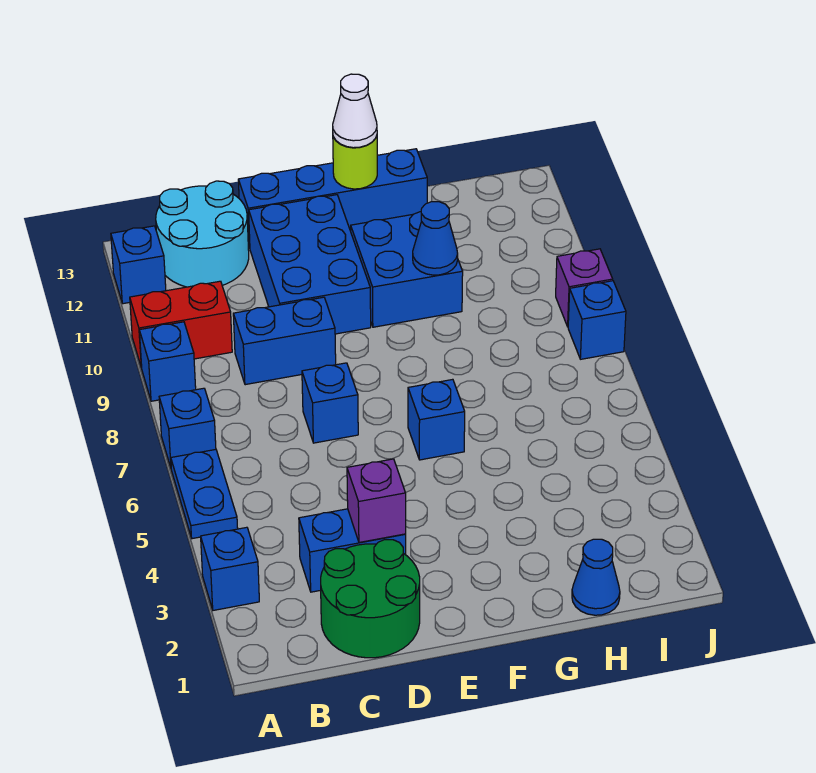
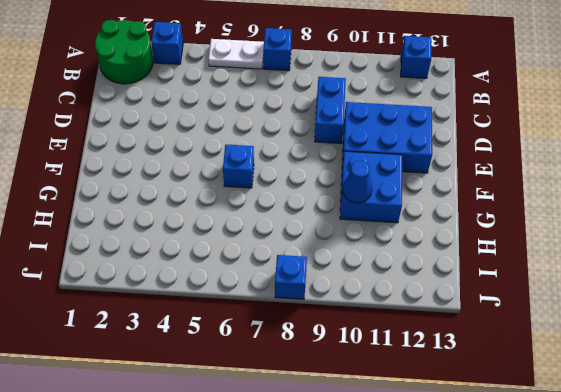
green 2x2 round brick [95,20,153,84] -> green 2x2 round brick moved to [321,540,420,658]
white 1x2 plate [209,39,264,69] -> blue 1x2 plate [171,450,238,539]
none -> blue 1x1 brick [139,322,196,401]
none -> red 1x2 brick [130,281,232,368]
none -> cyan 2x2 round brick [156,181,249,287]

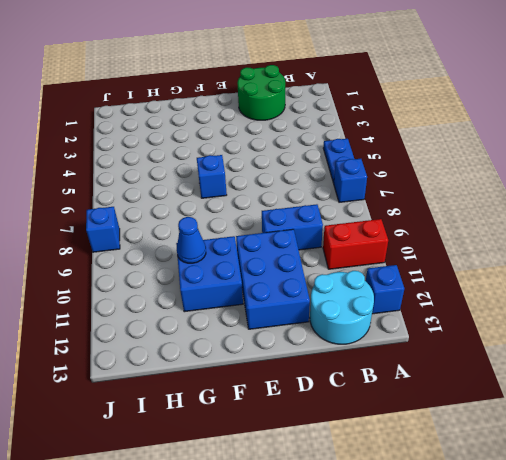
none -> blue 1x1 brick [201,527,259,610]
none -> blue 1x1 brick [139,322,196,401]
none -> blue 1x2 brick [299,509,406,592]

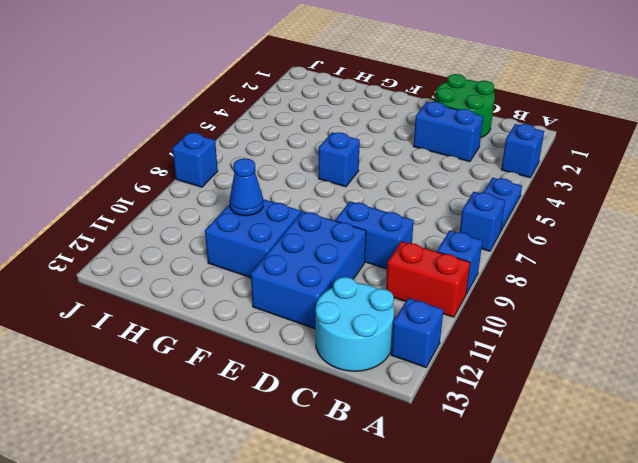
none -> blue 1x1 brick [302,363,358,443]
none -> blue 1x4 brick [238,149,427,248]
none -> blue 1x1 cone [572,539,620,615]

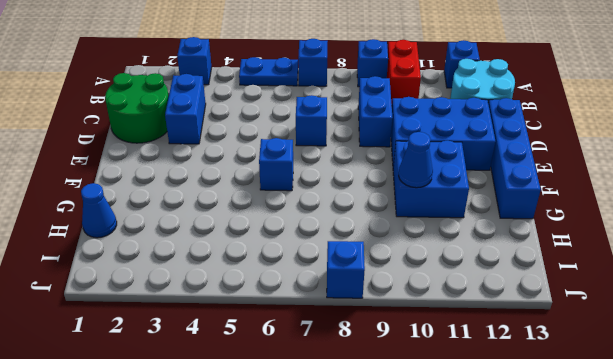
none -> purple 1x1 brick [556,249,613,327]
none -> purple 1x1 brick [347,459,406,542]
none -> lime 1x1 round brick [333,136,377,189]

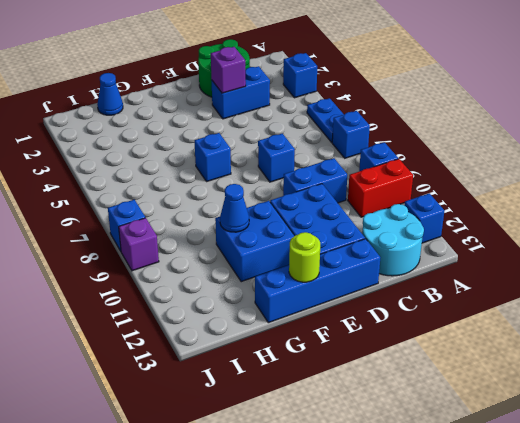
none -> white 1x1 cone [333,74,377,148]

